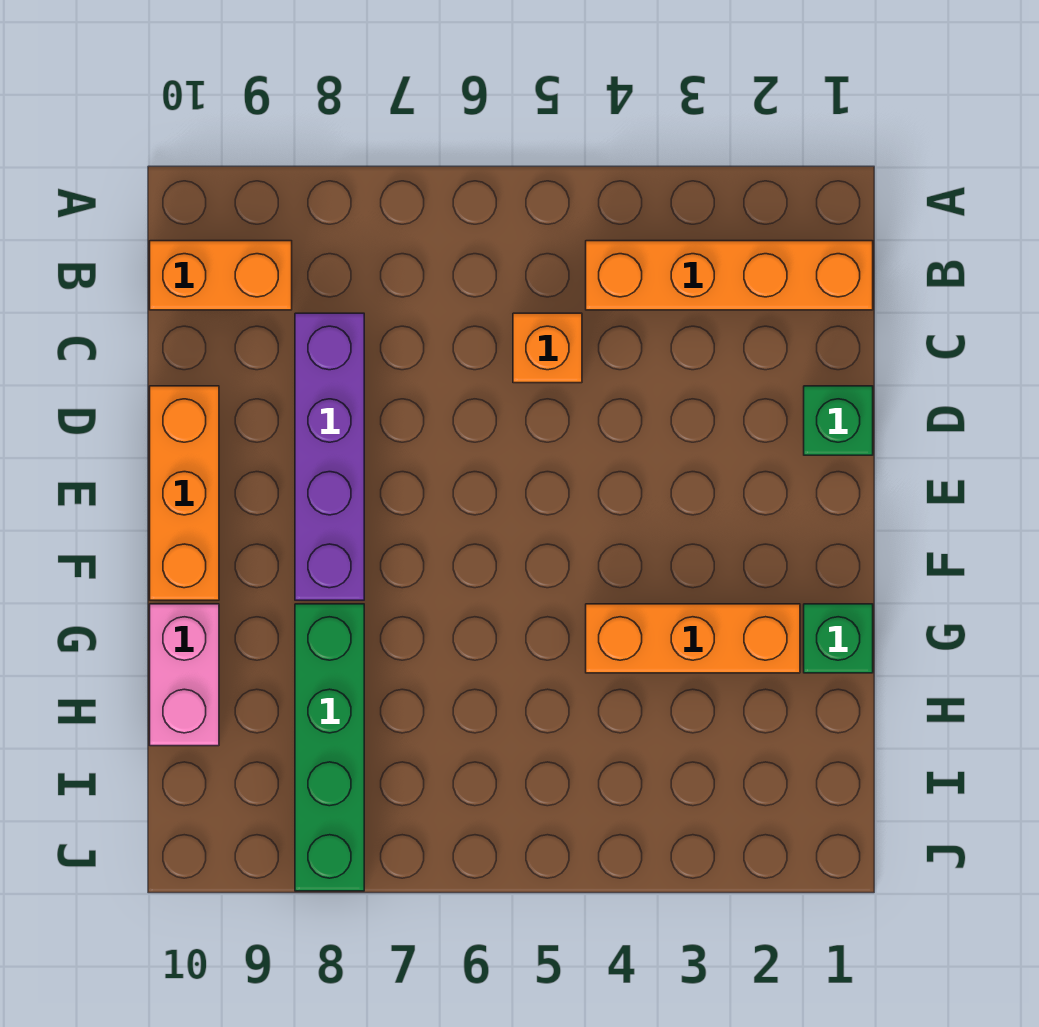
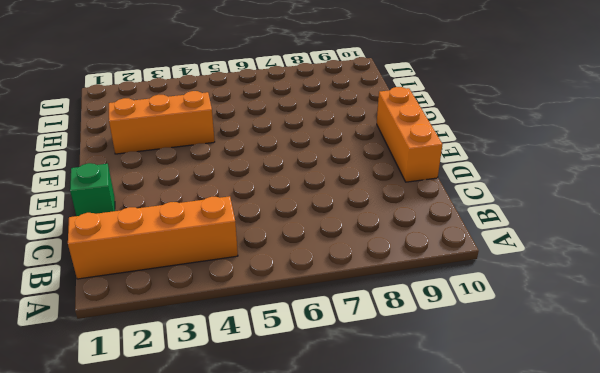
none -> orange 1x2 brick [150,241,292,310]
none -> orange 1x1 brick [513,313,582,383]

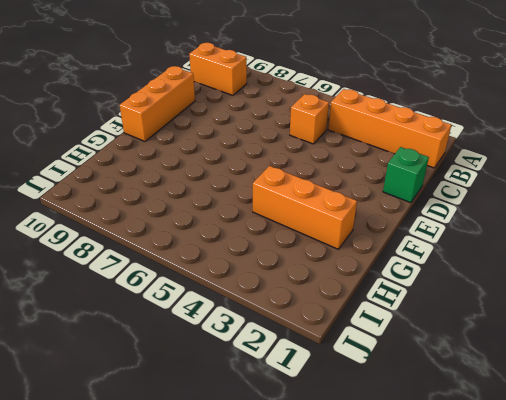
none -> purple 1x4 brick [295,313,364,600]
none -> green 1x1 brick [804,604,873,673]

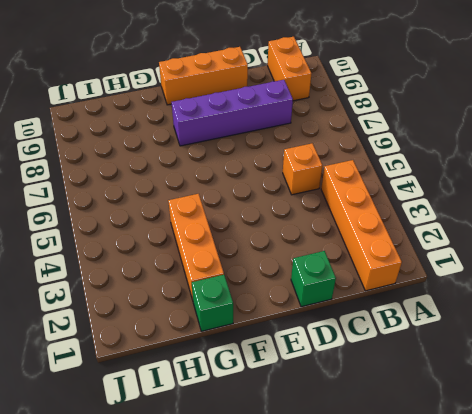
none -> green 1x4 brick [295,604,364,891]
none -> pink 1x2 brick [150,604,219,746]

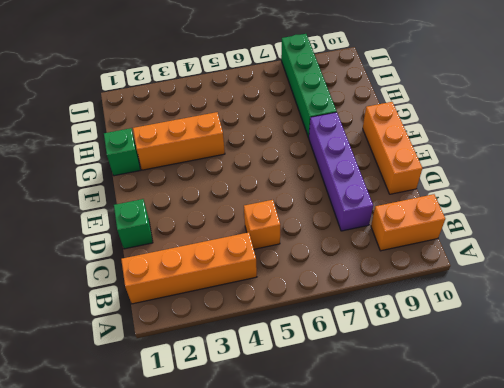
none -> pink 1x2 brick [150,604,219,746]

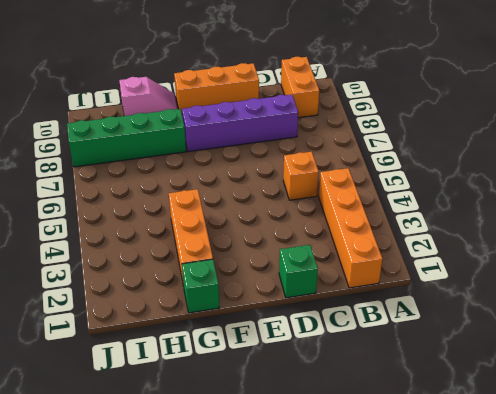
pink 1x2 slope [119,77,178,116] -> pink 1x2 brick [150,604,219,746]

